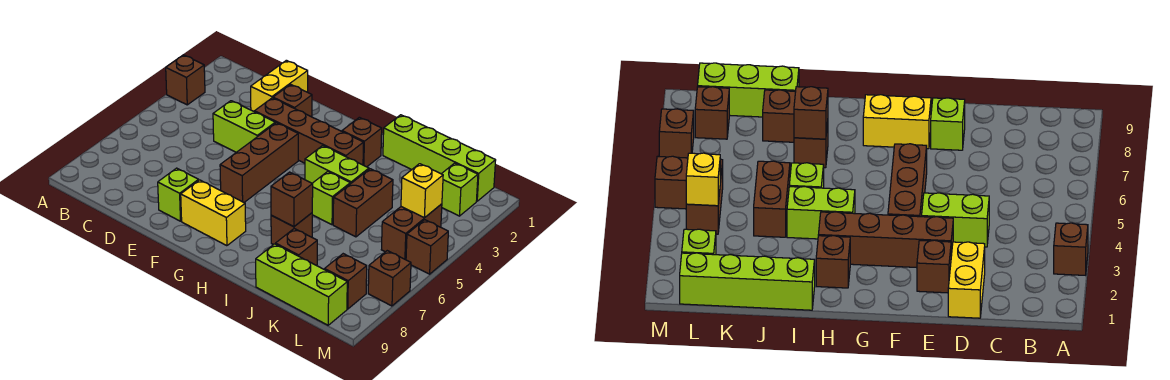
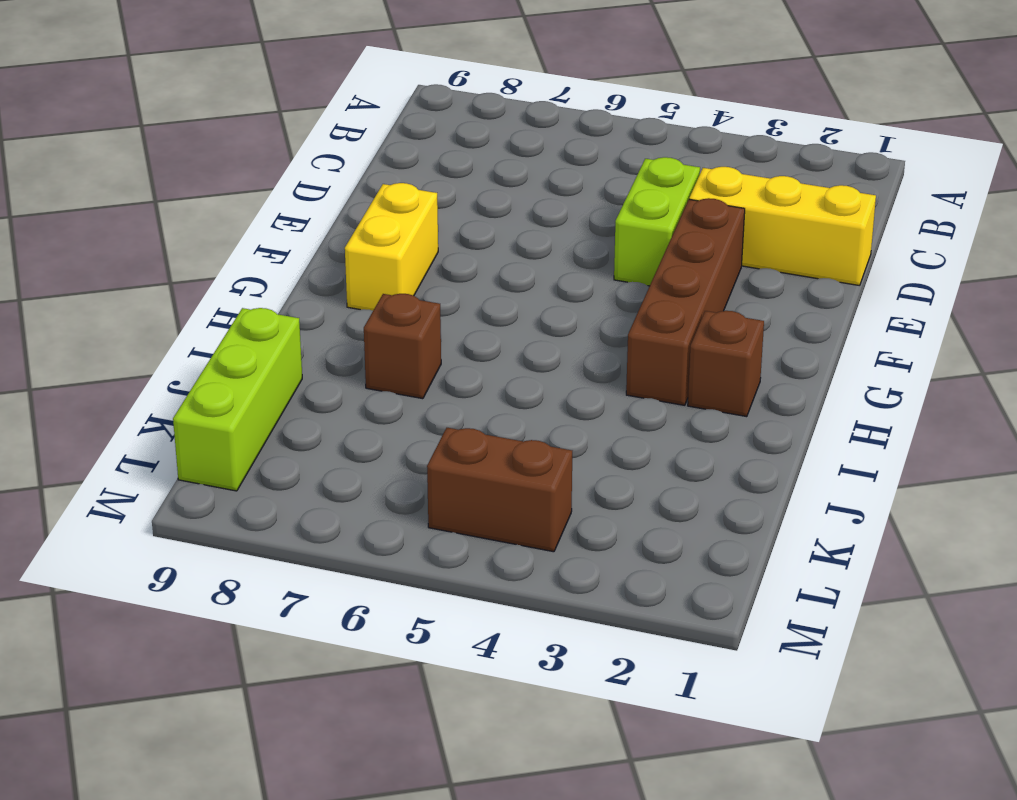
yellow 1x3 brick [689,167,876,286] -> yellow 1x2 brick [251,60,308,111]
none -> brown 1x1 brick [166,55,205,105]
none -> brown 1x1 brick [273,84,312,117]
none -> lime 1x1 brick [158,168,199,221]

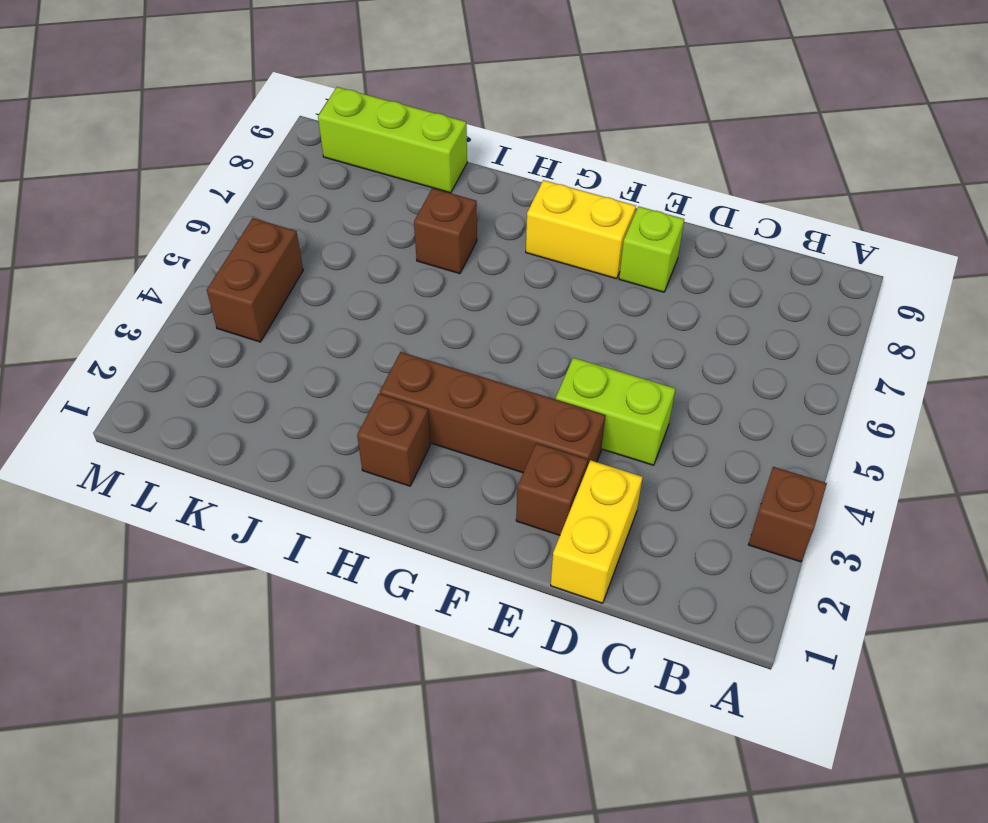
none -> brown 1x3 brick [220,123,298,202]
none -> lime 1x2 brick [305,146,369,184]
none -> lime 1x4 brick [383,115,496,201]

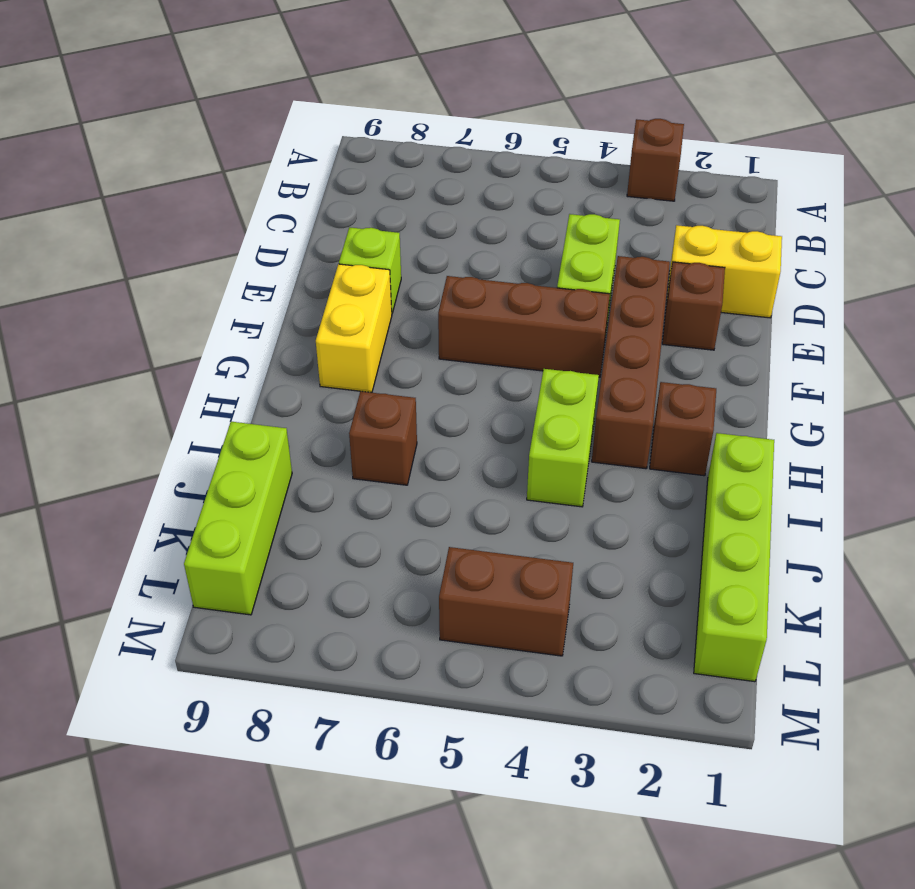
none -> lime 1x1 brick [312,172,350,225]
none -> brown 1x2 brick [333,169,393,237]
none -> brown 1x1 brick [276,229,317,266]

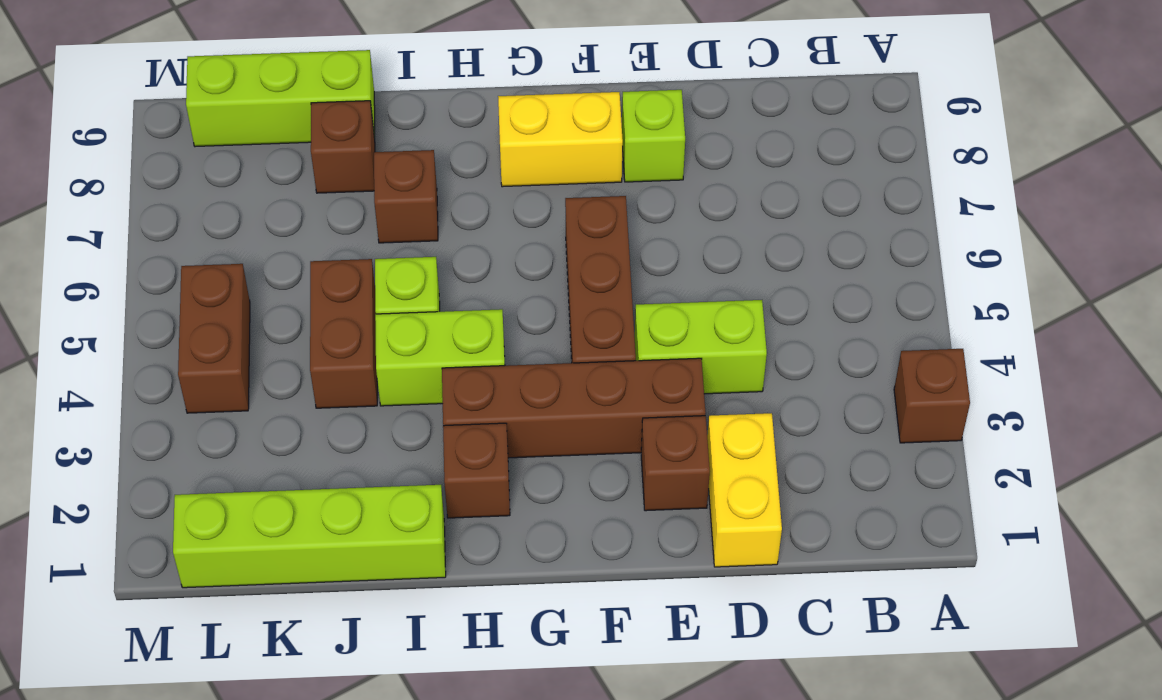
none -> lime 1x1 brick [442,163,478,216]
none -> brown 1x1 brick [325,254,367,309]
none -> brown 1x1 brick [406,220,448,274]

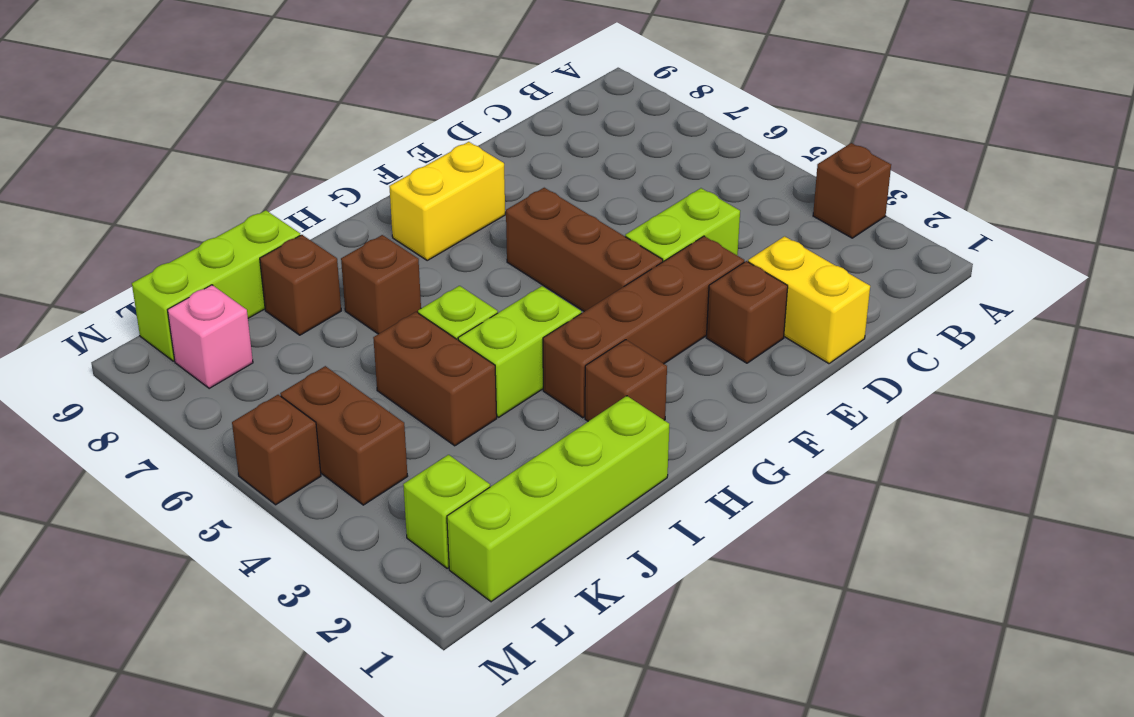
pink 1x1 brick [168,285,253,388] -> brown 1x1 brick [325,254,367,309]
none -> lime 1x1 brick [158,168,199,221]
none -> brown 1x1 brick [368,251,411,306]
none -> brown 1x1 brick [271,172,313,227]

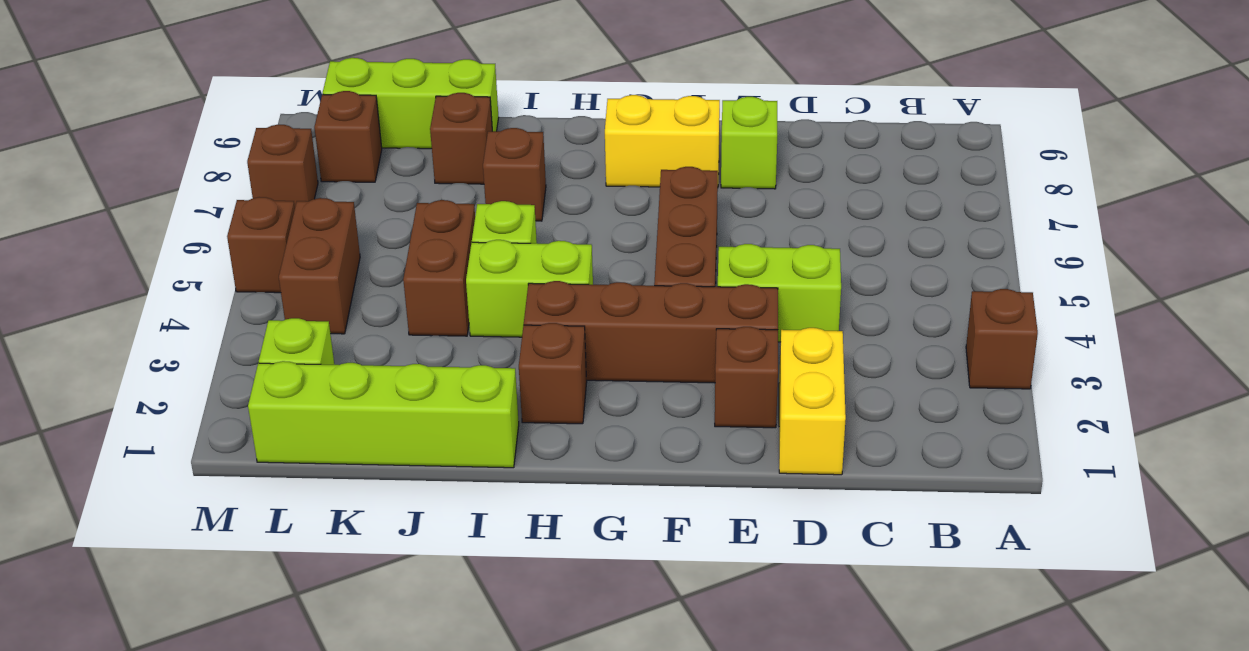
none -> brown 1x1 brick [271,172,313,227]
none -> yellow 1x1 brick [401,164,443,218]

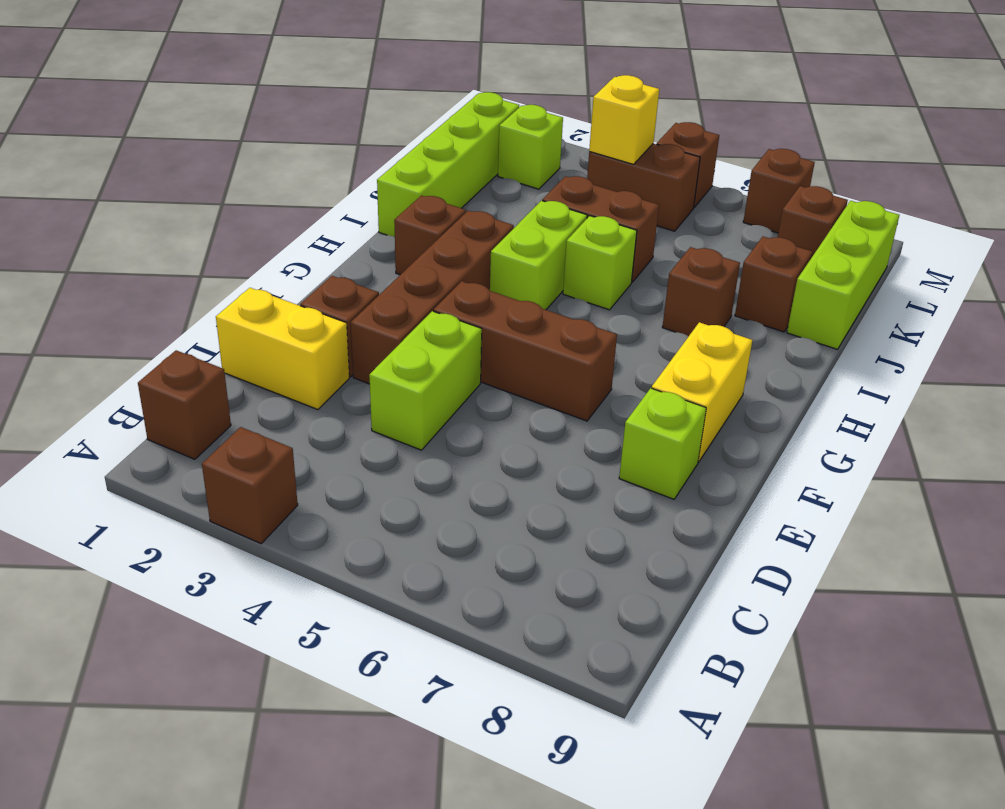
brown 1x1 brick [138,350,231,459] -> brown 1x1 brick moved to [271,172,313,227]

